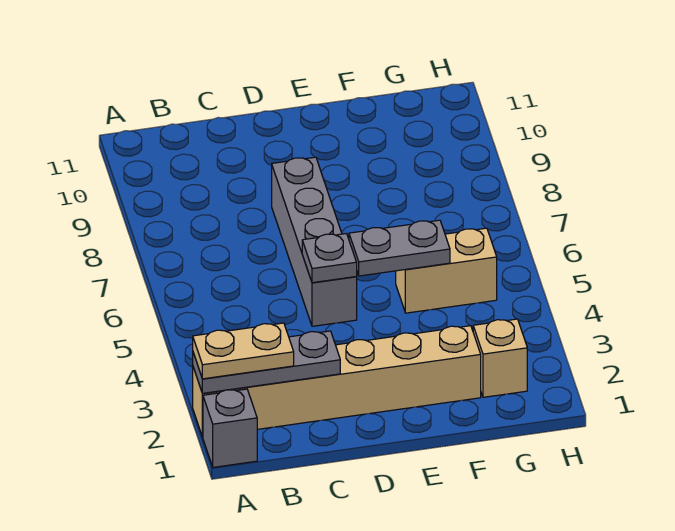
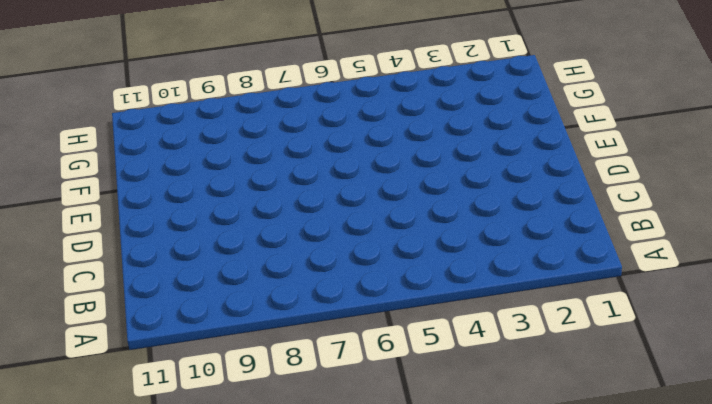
none -> grey 1x1 brick [203,389,257,467]
none -> tan 1x6 brick [193,326,481,437]

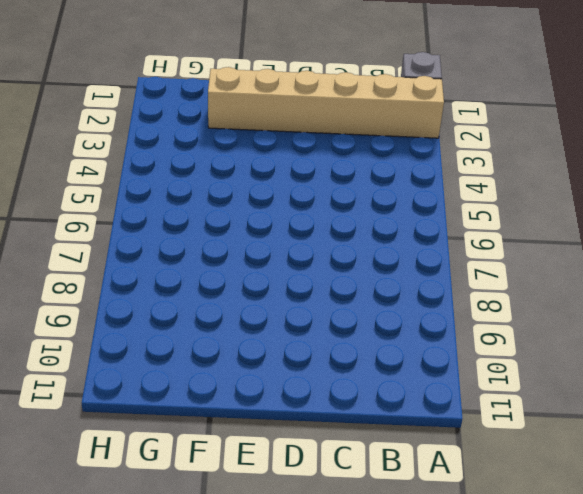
none -> grey 1x4 brick [272,157,357,326]
none -> tan 1x2 brick [396,228,497,313]

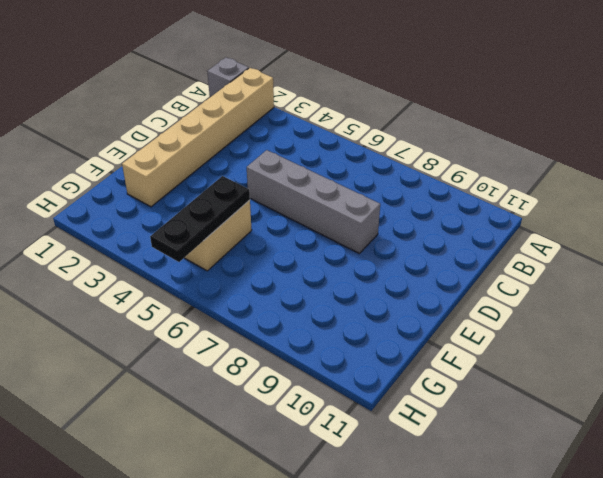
black 1x3 plate [150,176,250,262] -> grey 1x2 plate [349,220,450,276]
none -> tan 1x1 brick [473,319,527,397]
none -> grey 1x3 plate [193,331,340,393]

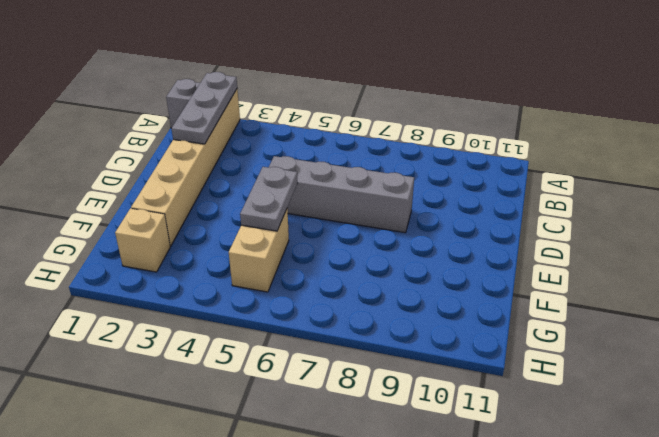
none -> grey 1x1 plate [302,234,357,283]
none -> tan 1x2 plate [193,323,294,379]

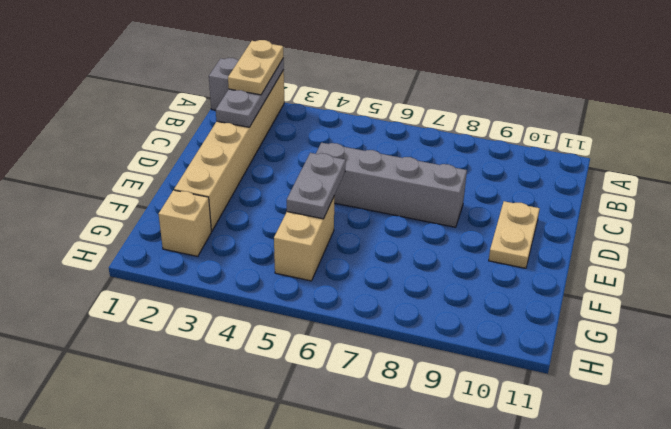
tan 1x2 plate [489,201,540,268] -> none
none -> grey 1x1 plate [302,234,357,283]

